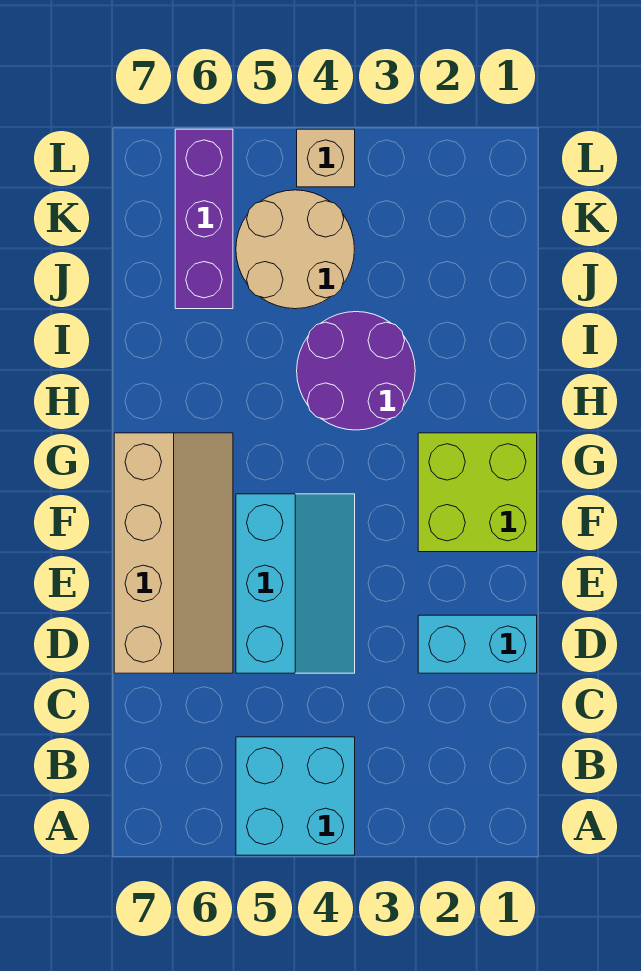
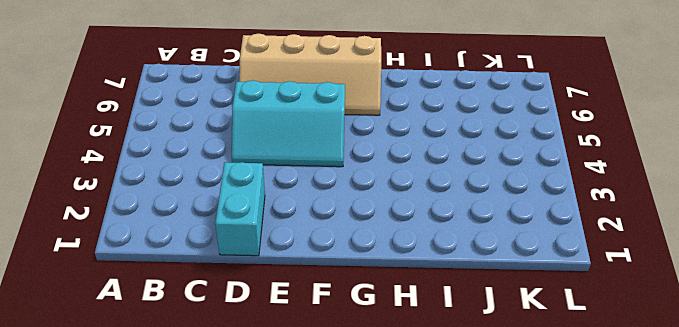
none -> cyan 2x2 brick [236,737,355,855]
none -> lime 2x2 brick [418,433,537,552]

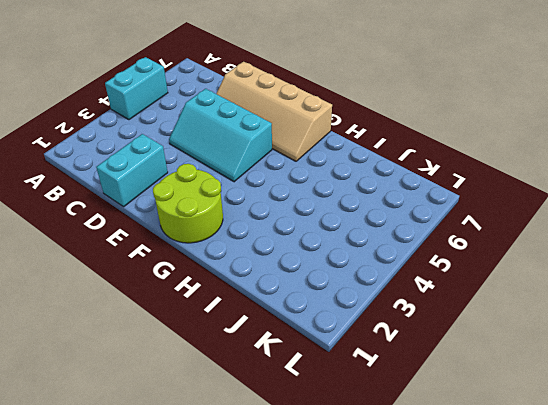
cyan 1x2 brick [105,57,168,120] -> cyan 2x2 brick [236,737,355,855]
lime 2x2 round brick [153,164,223,243] -> lime 2x2 brick [418,433,537,552]
none -> purple 2x2 round brick [297,312,415,430]
none -> tan 2x2 round brick [236,190,355,309]

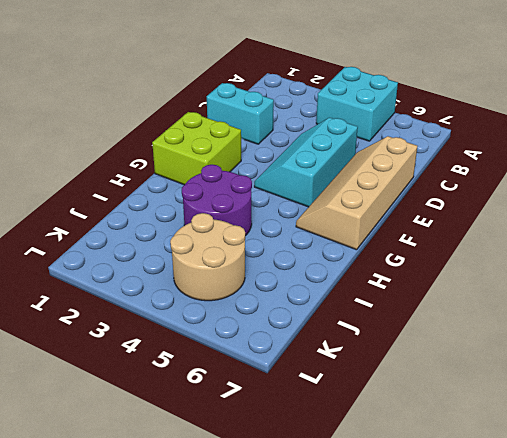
none -> purple 1x3 brick [175,129,233,309]
none -> tan 1x1 brick [297,129,355,187]

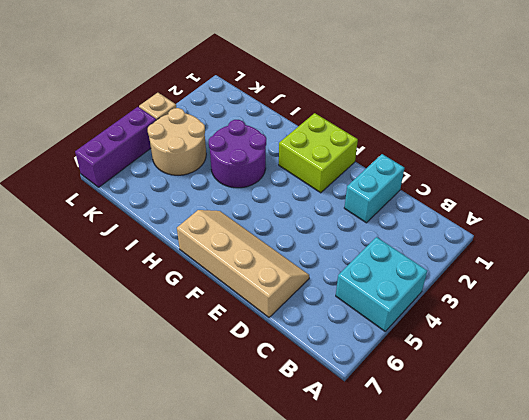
purple 1x3 brick [75,107,156,187] -> purple 1x3 brick turned to [175,129,233,309]
none -> cyan 2x3 slope [236,494,355,673]

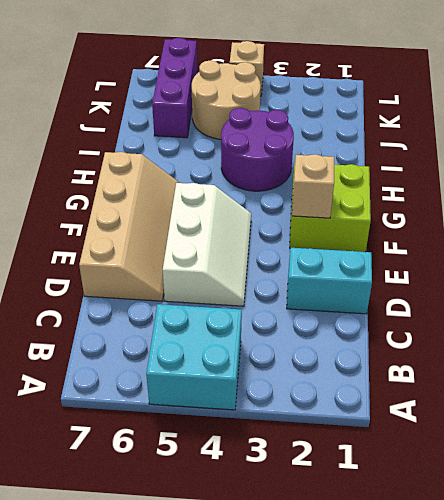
white 2x3 slope [163,183,251,306] -> cyan 2x3 slope [236,494,355,673]
tan 1x1 brick [292,154,334,218] -> none

